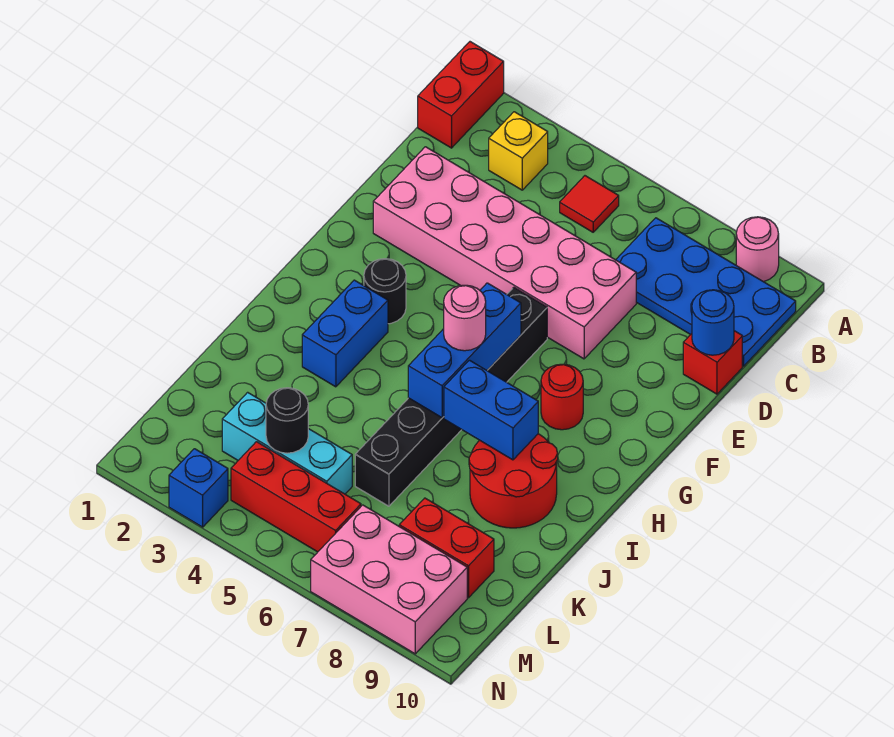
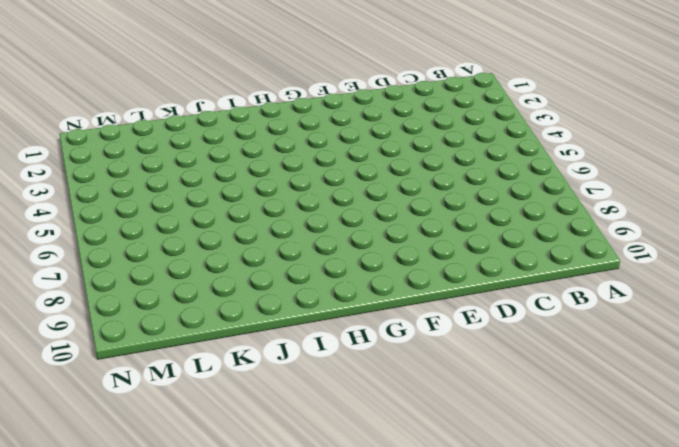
none -> red 1x2 brick [418,42,504,148]
none -> pink 1x1 round brick [736,217,779,282]
none -> yellow 1x1 brick [489,112,548,190]

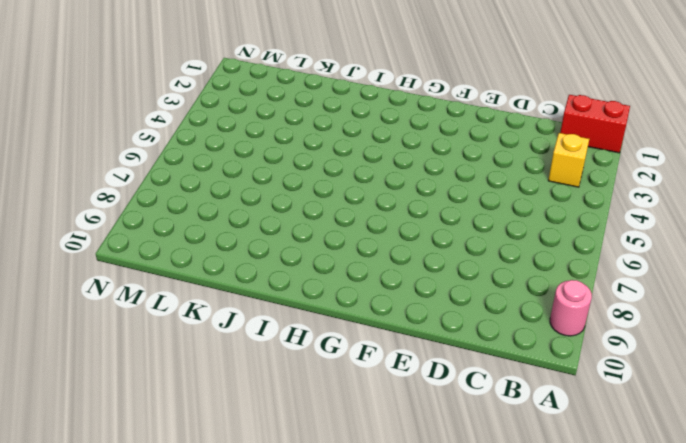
none -> red 1x1 tile [560,176,619,232]
none -> blue 2x4 plate [616,218,796,366]
none -> pink 2x6 brick [373,147,636,359]

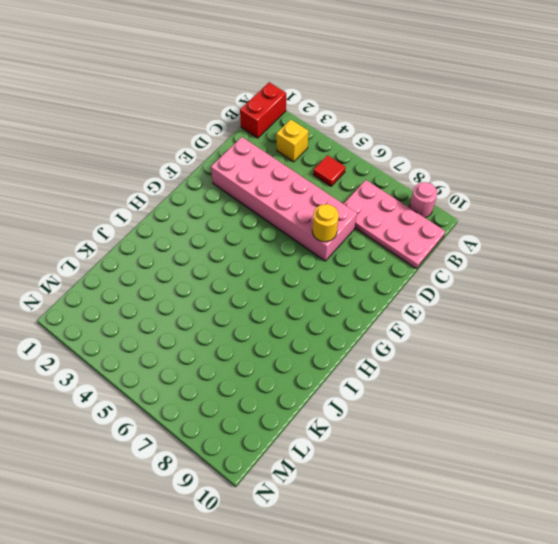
pink 2x4 plate [344,180,445,269] -> blue 2x4 plate [616,218,796,366]
yellow 1x1 round brick [312,204,339,242] -> none
none -> red 1x1 brick [683,331,742,394]
none -> black 1x6 brick [355,287,547,506]
none -> black 1x1 round brick [364,259,406,324]

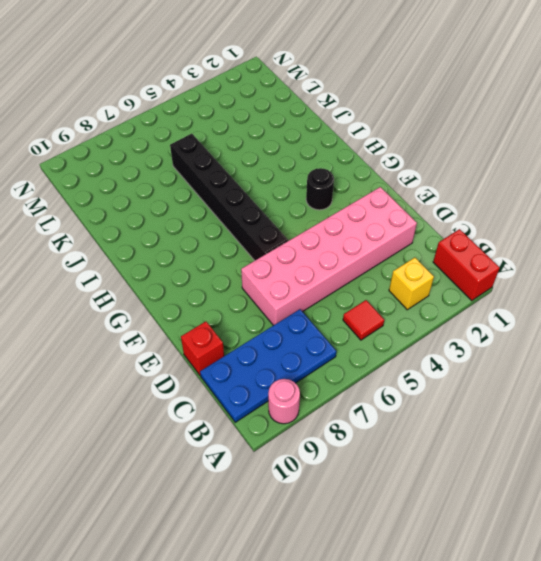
none -> red 1x1 round brick [541,364,583,430]
none -> blue 1x2 brick [302,280,388,387]
none -> red 2x2 round brick [469,434,558,528]

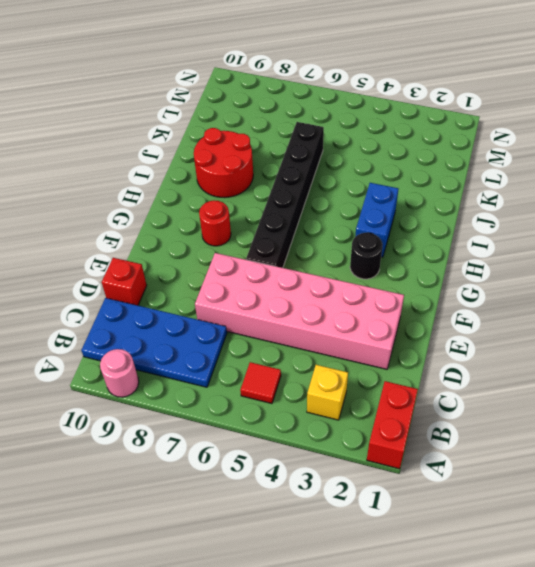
none -> cyan 1x3 brick [222,392,352,494]
none -> red 1x2 brick [399,498,494,598]
none -> red 1x3 brick [231,442,361,552]

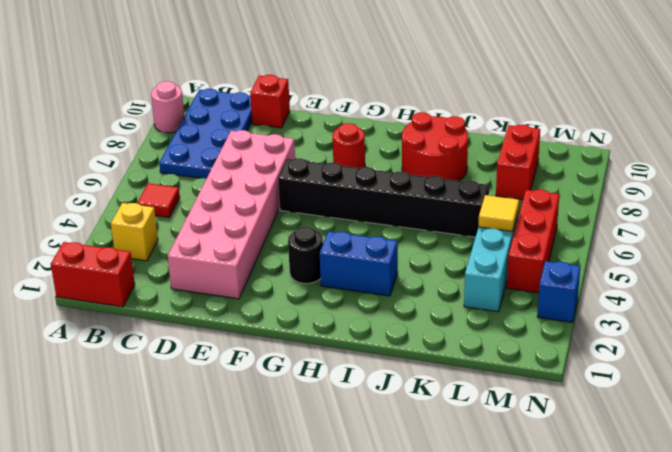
yellow 1x1 tile [478,195,519,231] -> none
none -> pink 2x3 brick [311,505,467,654]
none -> blue 1x1 round brick [692,290,734,355]
none -> blue 1x3 brick [408,283,521,418]

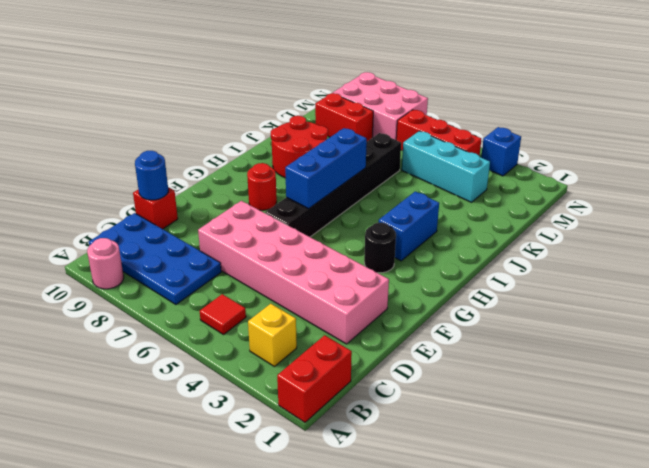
none -> blue 1x2 brick [444,360,538,460]
none -> black 1x1 round brick [266,388,308,453]
none -> pink 1x1 round brick [444,285,486,351]

